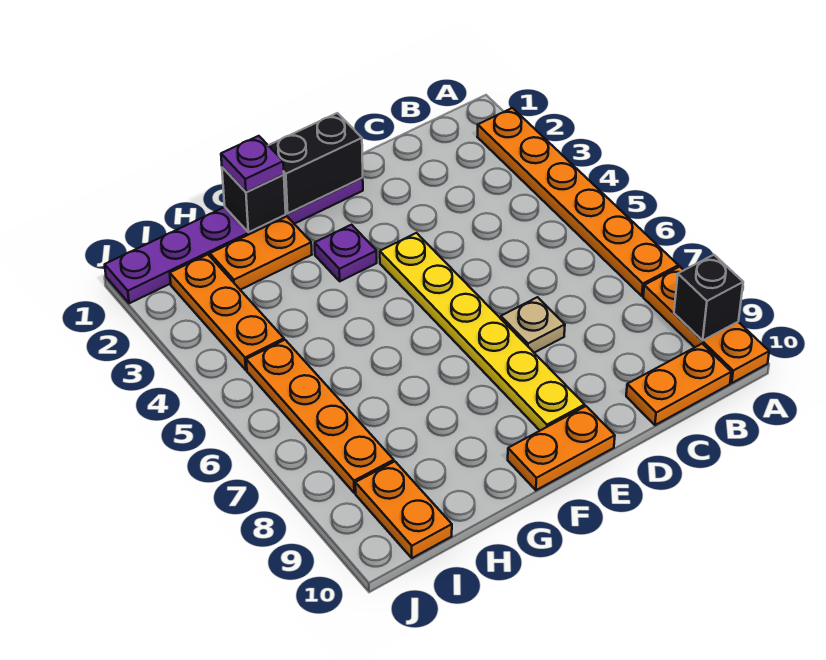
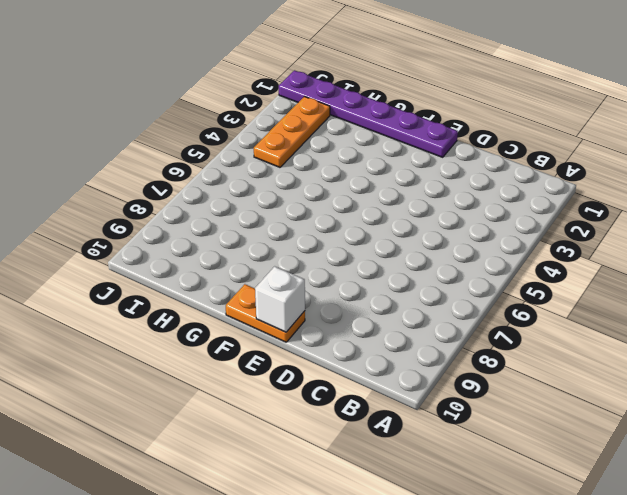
white 1x1 brick [255,266,305,332] -> none
none -> orange 1x6 plate [477,108,678,296]
none -> orange 1x3 plate [643,267,769,383]
none -> orange 1x2 plate [626,344,731,425]

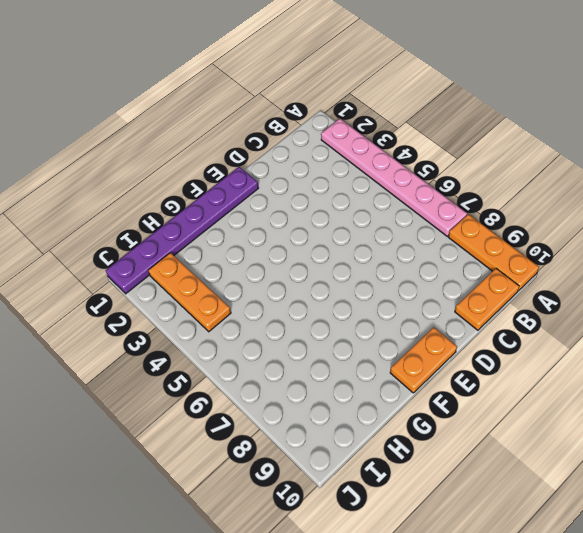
pink 1x6 plate [321,119,467,236] -> orange 1x6 plate [477,108,678,296]
none -> tan 1x1 plate [501,297,565,353]
none -> yellow 1x6 plate [380,233,585,430]
none -> purple 1x1 plate [315,225,377,281]

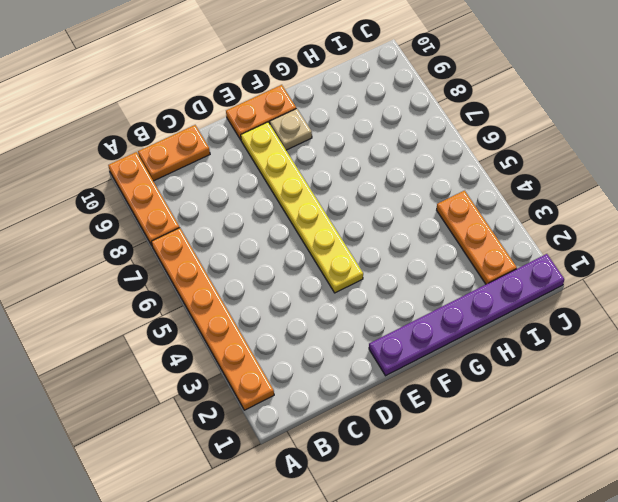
tan 1x1 plate [270,108,312,150] -> tan 1x1 plate moved to [501,297,565,353]
none -> purple 1x1 plate [315,225,377,281]
none -> orange 1x2 plate [210,216,312,290]
none -> orange 1x4 plate [246,340,394,493]

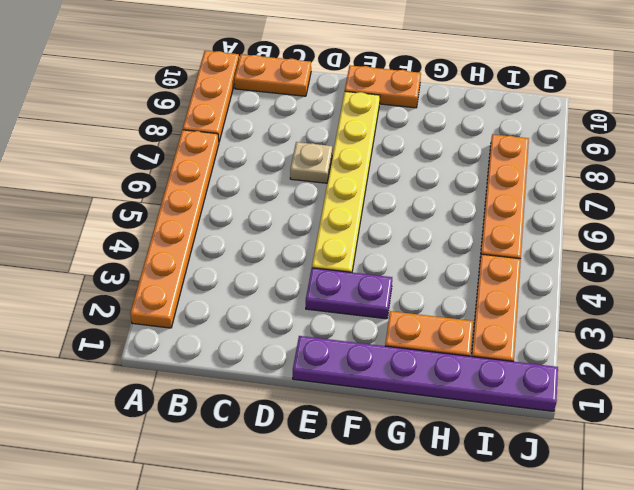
purple 1x2 plate [306,268,392,319] -> purple 1x1 plate [315,225,377,281]
none -> orange 1x2 plate [355,462,452,558]
none -> black 1x1 brick [674,255,743,341]
none -> black 1x2 brick [268,113,363,213]

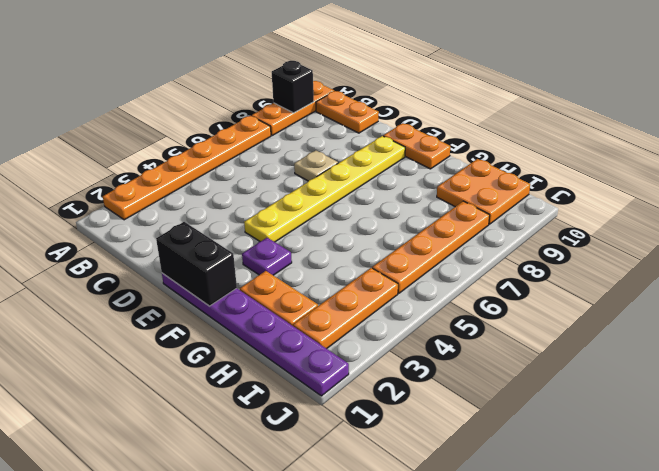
orange 2x2 plate [437,159,530,224] -> orange 1x2 plate [355,462,452,558]
none -> black 1x1 brick [222,167,286,232]
none -> purple 1x1 plate [221,136,284,192]

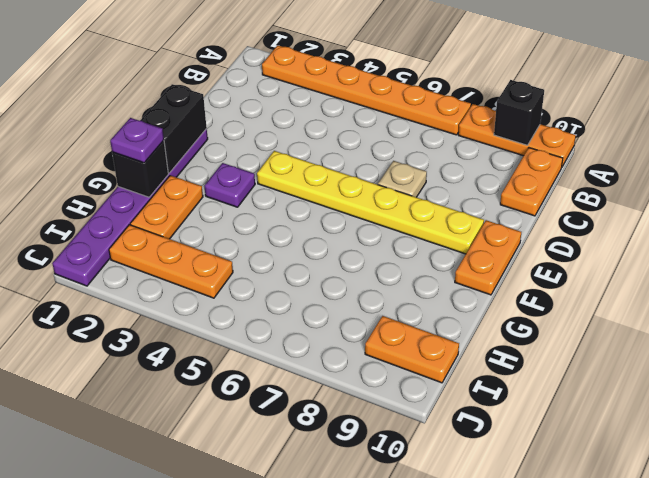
none -> orange 1x4 plate [246,340,394,493]

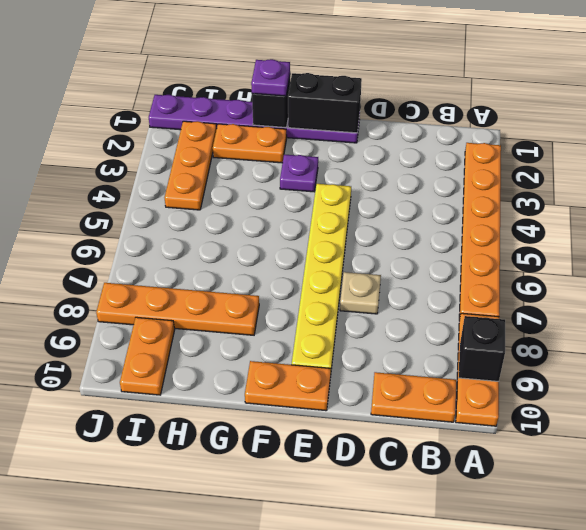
orange 1x4 plate [96,283,259,335] -> orange 1x4 plate turned to [246,340,394,493]

